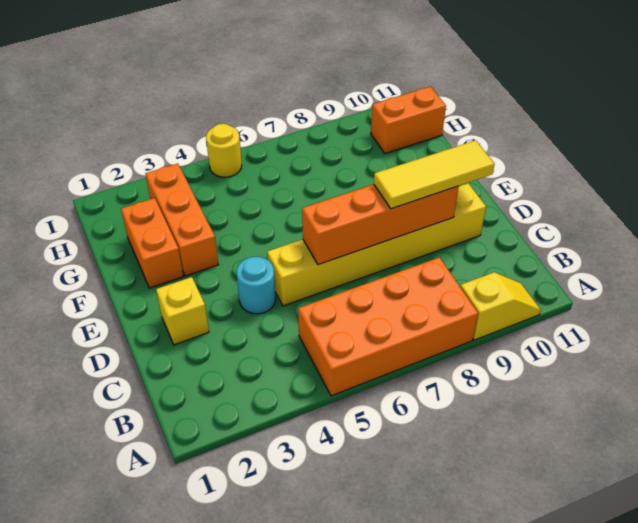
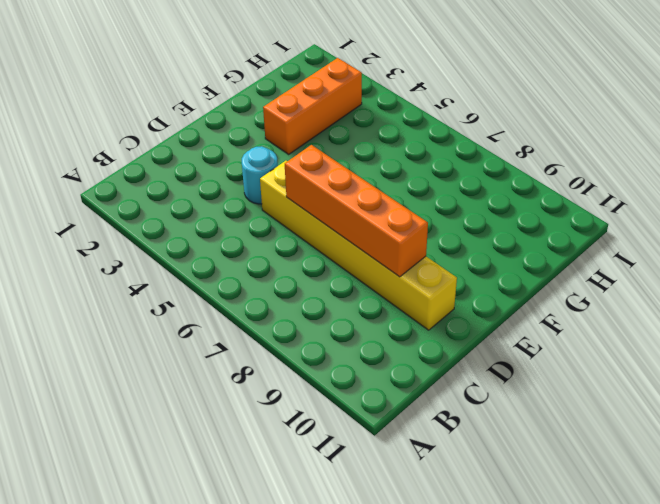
none -> orange 2x4 brick [298,257,478,396]
none -> yellow 1x2 slope [460,272,541,340]

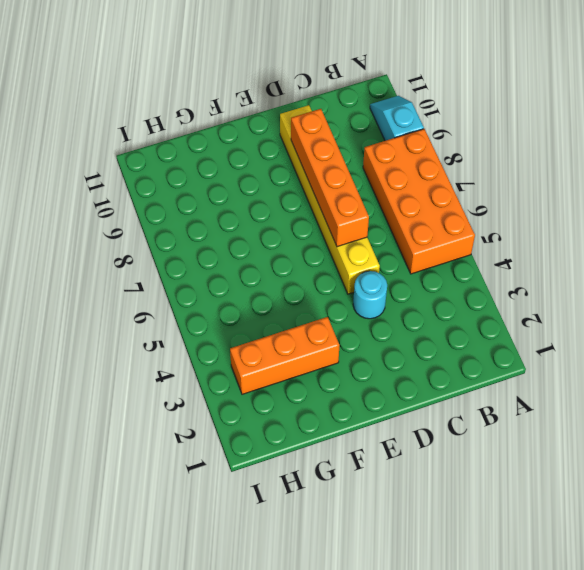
cyan 1x2 slope [370,96,424,141] -> yellow 1x2 slope [460,272,541,340]
none -> yellow 1x1 brick [156,277,209,345]
none -> orange 1x2 brick [121,198,183,288]

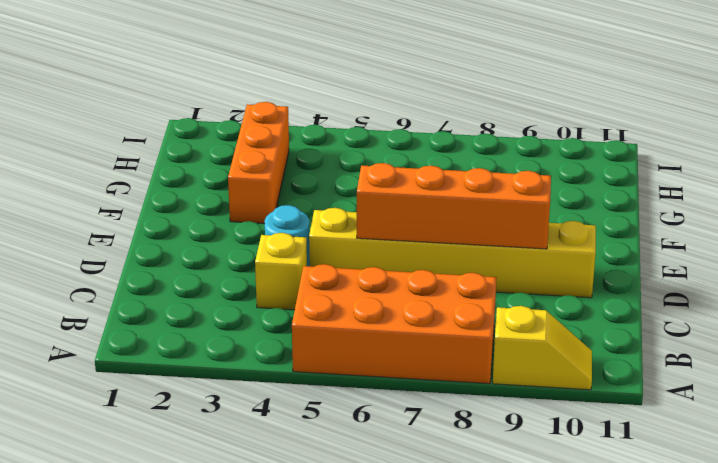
yellow 1x1 brick [255,233,307,310] -> yellow 1x1 brick moved to [156,277,209,345]
none -> orange 1x2 brick [121,198,183,288]
none -> orange 1x2 brick [371,87,446,154]

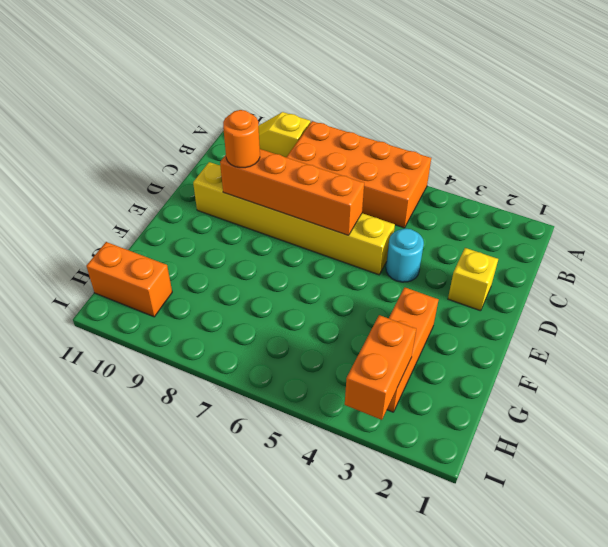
orange 1x1 round brick [223,110,260,168] -> yellow 1x3 tile [374,140,494,209]
orange 1x2 brick [345,315,416,420] -> orange 1x2 brick moved to [121,198,183,288]
none -> yellow 1x1 round brick [206,124,242,177]

